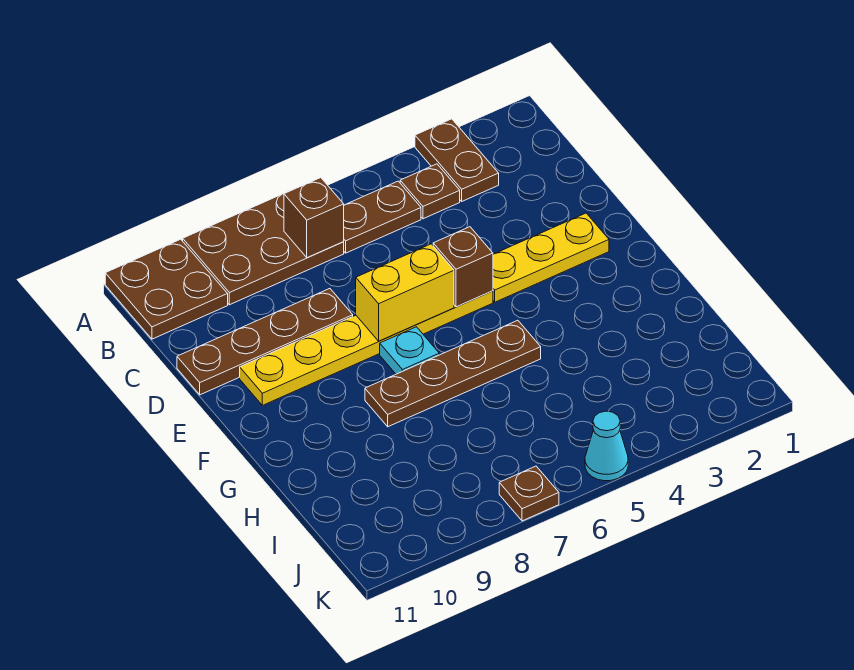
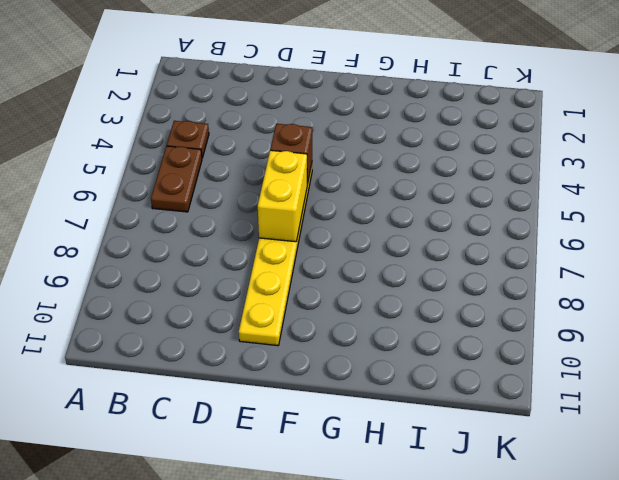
none -> brown 1x2 plate [415,119,499,201]
none -> brown 2x3 plate [183,188,344,305]
none -> brown 2x2 plate [105,239,228,339]

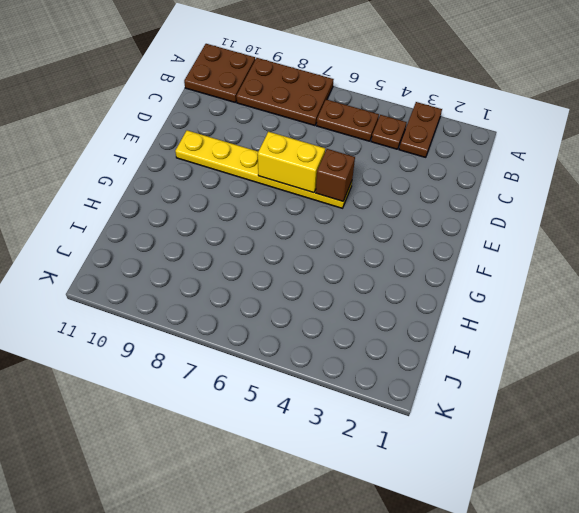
none -> brown 1x4 plate [177,289,353,395]
none -> yellow 1x3 plate [493,213,609,302]
none -> cyan 1x1 plate [380,327,439,374]

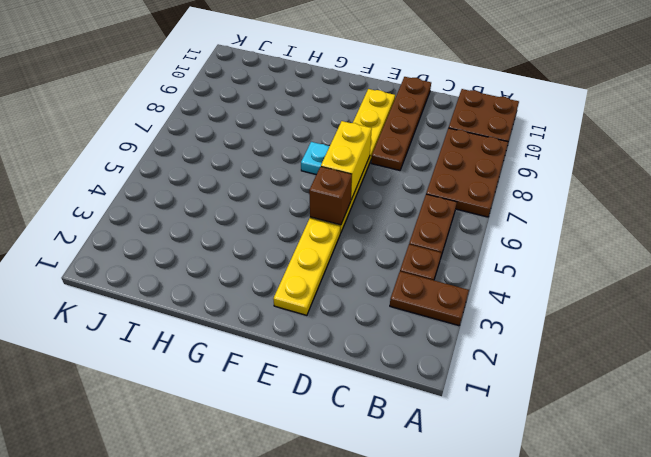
none -> brown 1x4 plate [365,320,541,427]
none -> cyan 1x1 cone [585,411,628,481]
none -> brown 1x1 plate [499,466,559,521]

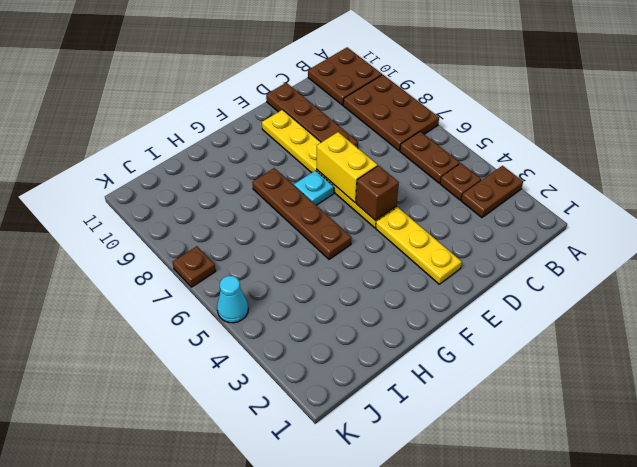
none -> brown 1x1 brick [284,178,344,258]

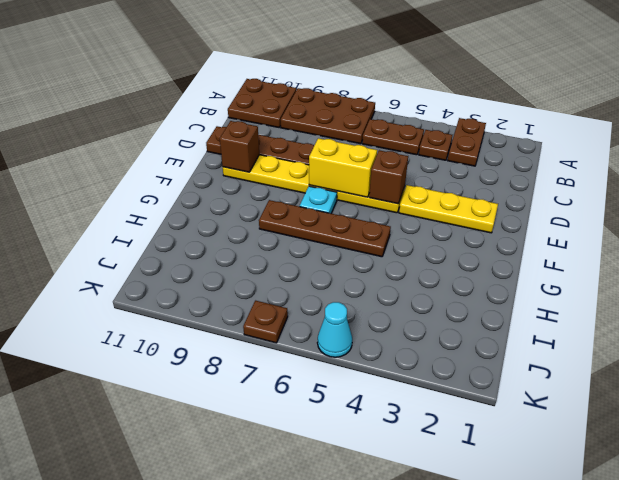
brown 1x1 brick [220,121,259,172] -> brown 1x1 brick moved to [284,178,344,258]

